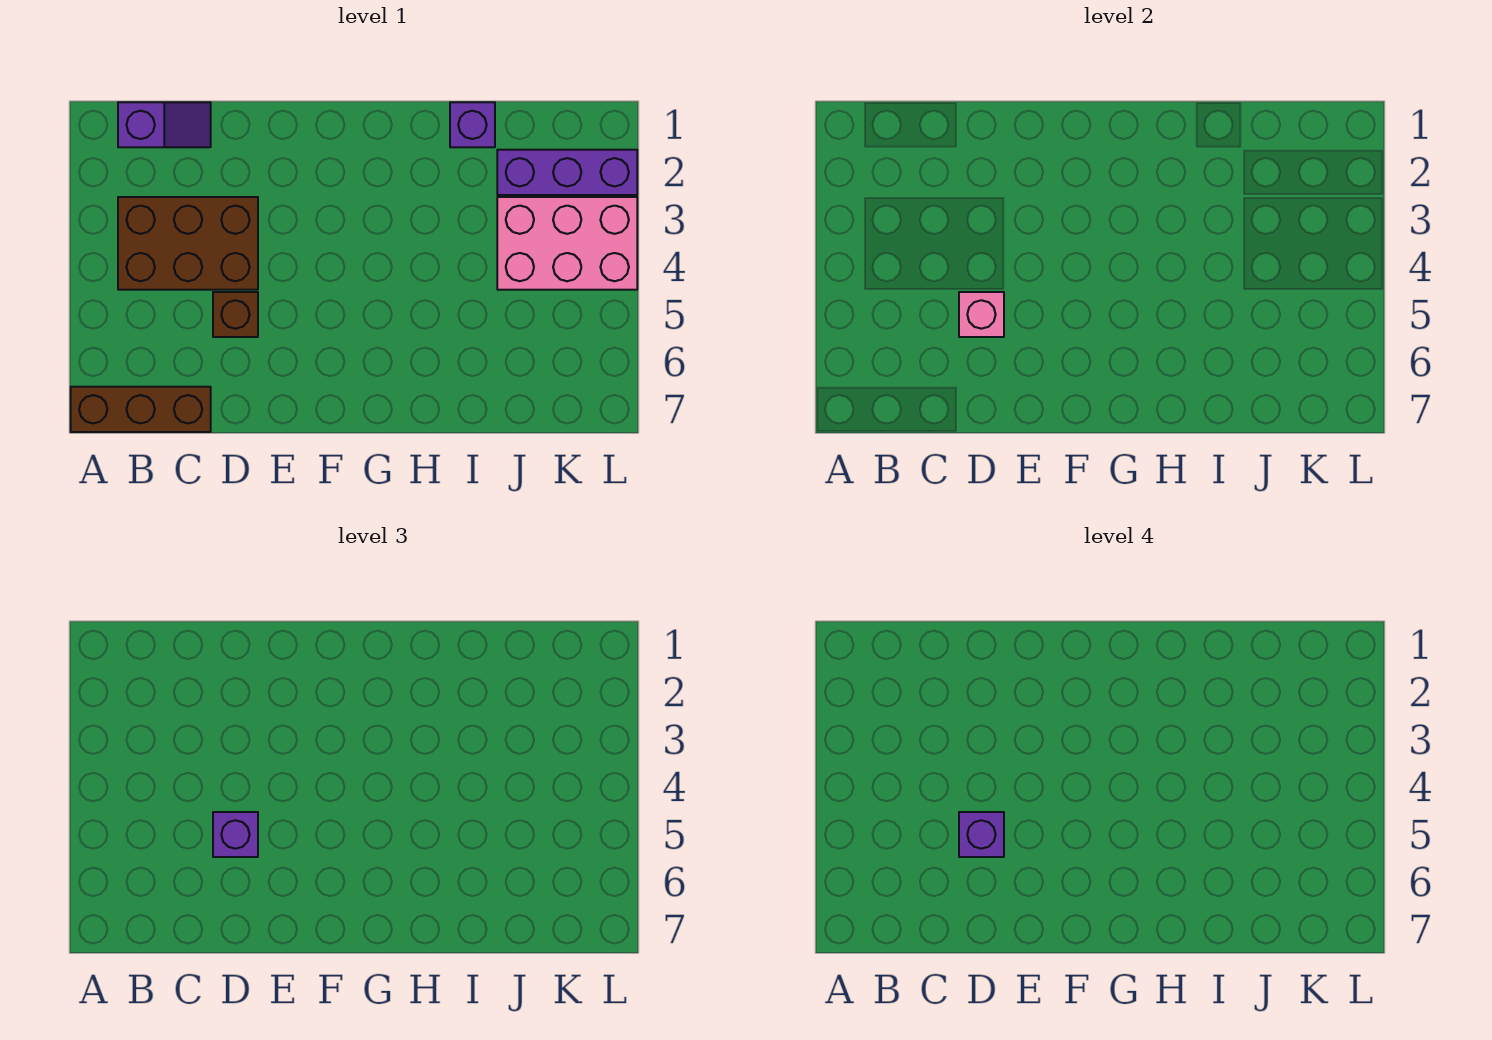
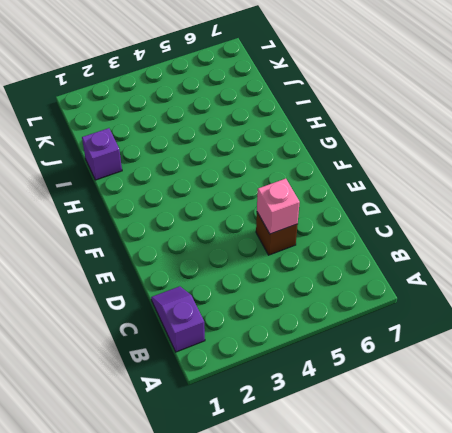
none -> brown 1x3 brick [71,387,211,432]
none -> brown 2x3 brick [118,197,258,290]

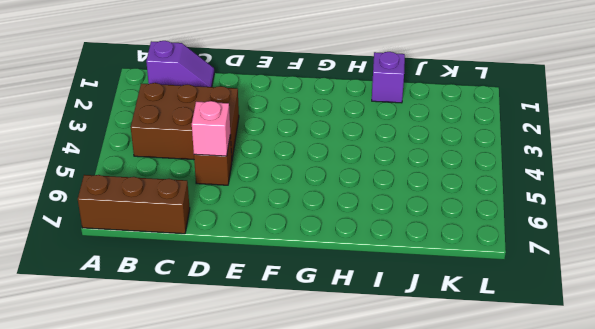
none -> purple 1x3 brick [497,150,637,195]
none -> pink 2x3 brick [497,197,637,290]

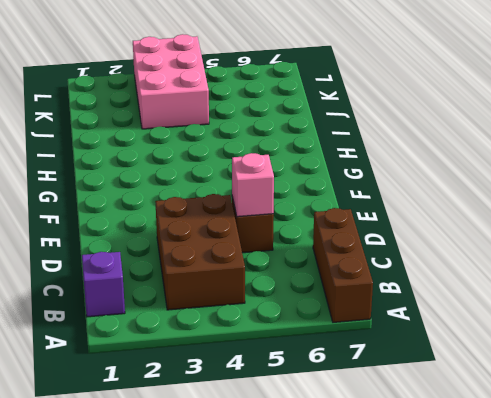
none -> purple 1x1 brick [450,102,495,147]
none -> purple 1x3 brick [497,150,637,195]

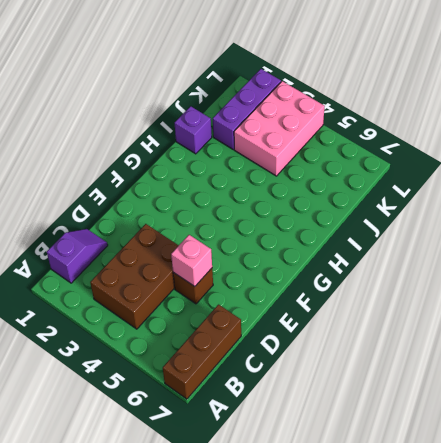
none -> purple 1x1 brick [213,812,258,857]
none -> purple 1x1 brick [959,812,1004,857]

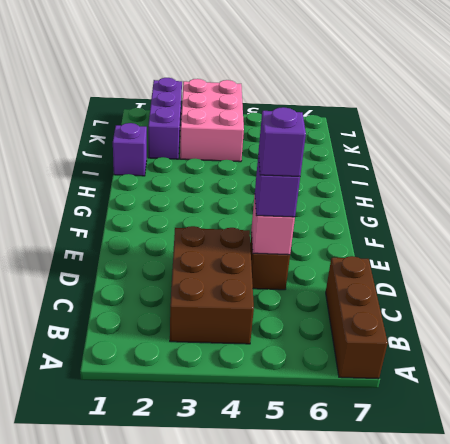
none -> purple 1x2 slope [118,102,211,147]

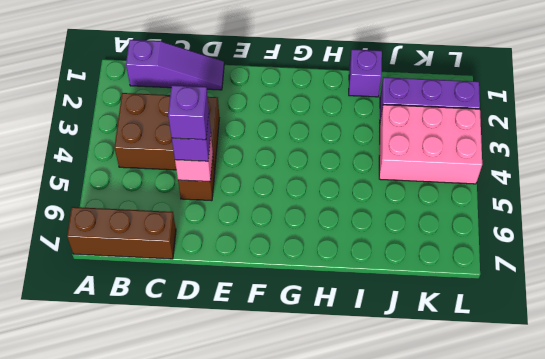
purple 1x3 slope [126,40,224,90] -> purple 1x2 slope [118,102,211,147]

